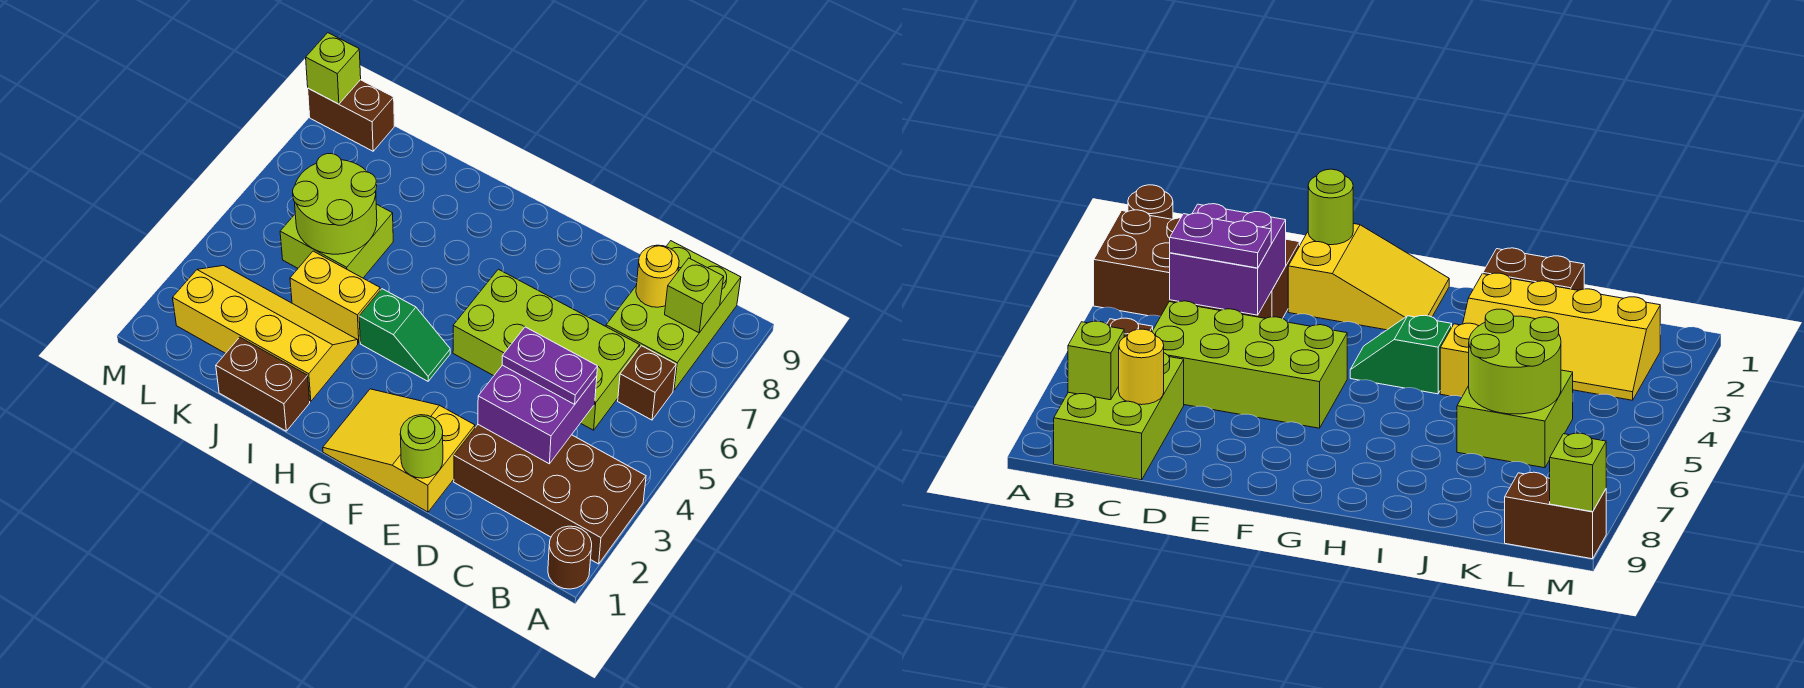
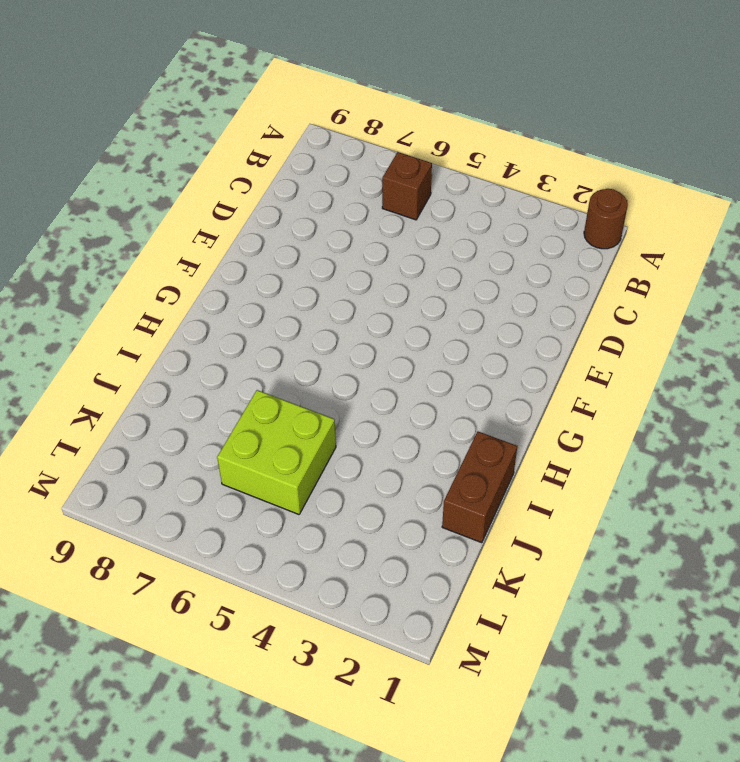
none -> brown 2x4 brick [454,425,646,564]
none -> lime 2x3 brick [606,241,741,390]
none -> lime 2x4 brick [453,269,640,430]

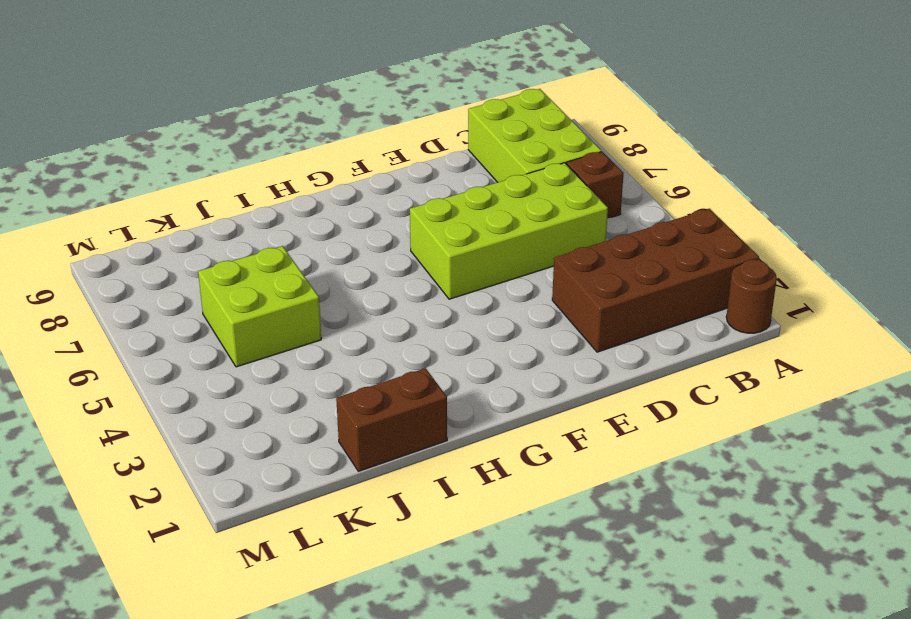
none -> yellow 2x3 slope [323,389,475,512]
none -> green 1x2 slope [359,289,450,381]
none -> yellow 2x4 slope [173,266,358,401]

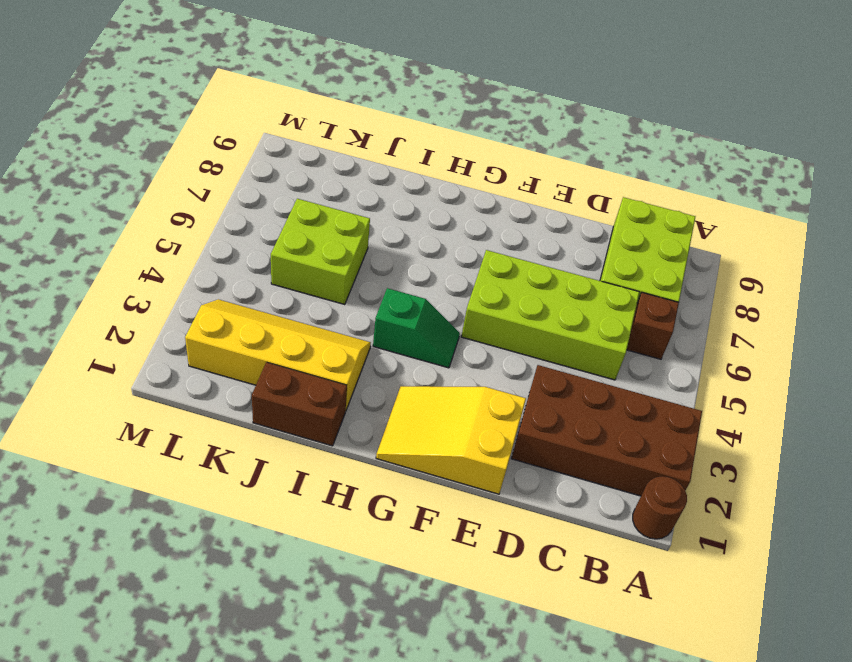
none -> yellow 1x2 brick [290,251,380,343]
none -> brown 1x2 brick [308,80,394,151]
none -> lime 1x1 brick [665,258,724,333]

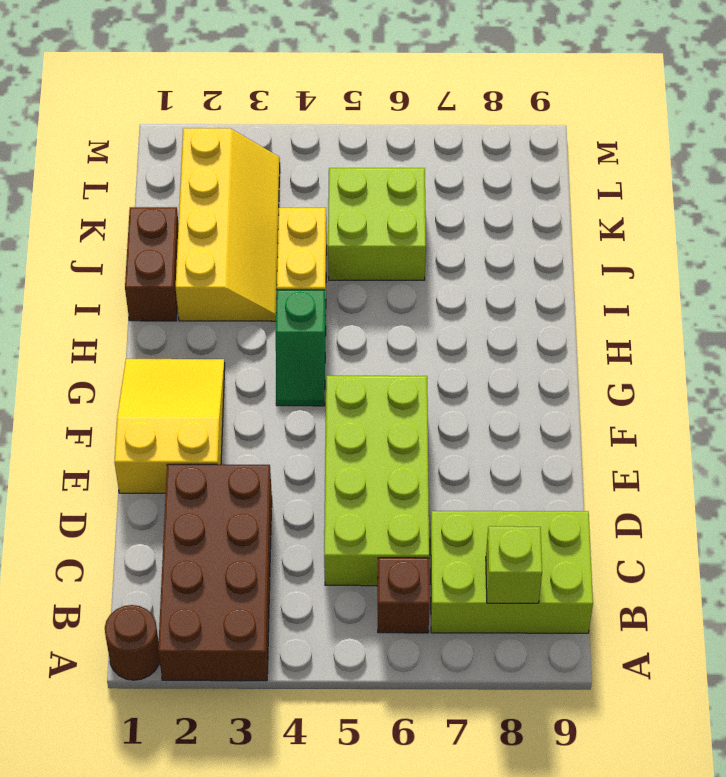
none -> brown 1x2 brick [308,80,394,151]
none -> purple 2x2 brick [478,365,597,464]
none -> yellow 1x1 round brick [636,245,679,307]

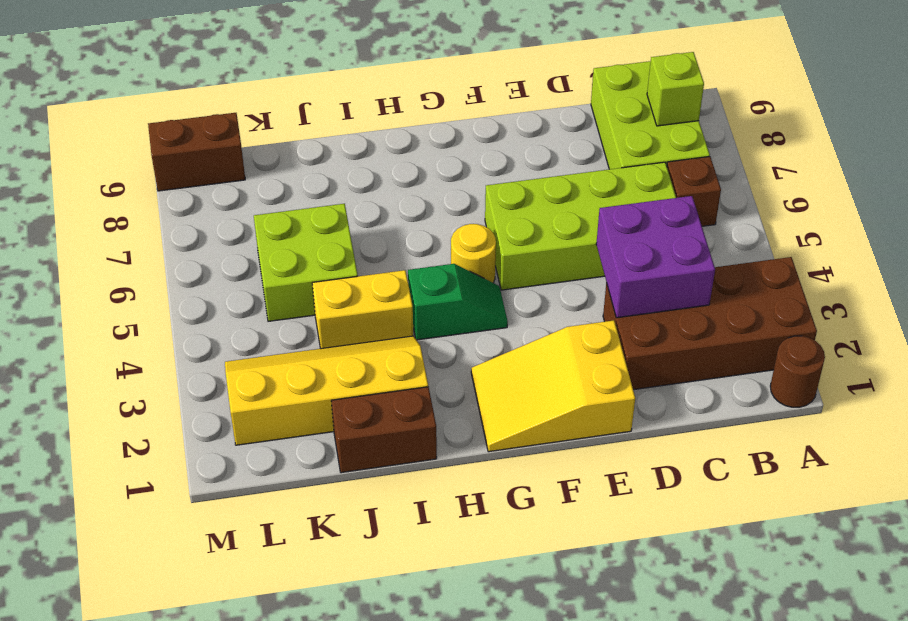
yellow 1x1 round brick [451,224,496,283] -> yellow 1x1 round brick moved to [636,245,679,307]
none -> lime 1x1 round brick [400,415,443,478]
none -> lime 2x2 round brick [293,154,377,254]
none -> lime 1x1 brick [306,33,361,104]

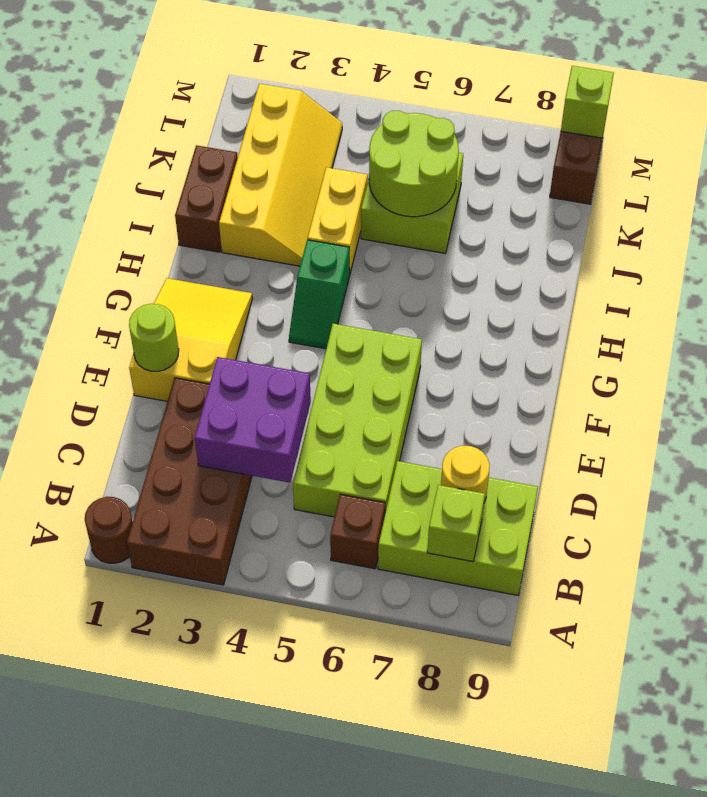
none -> purple 1x2 plate [502,327,598,404]

